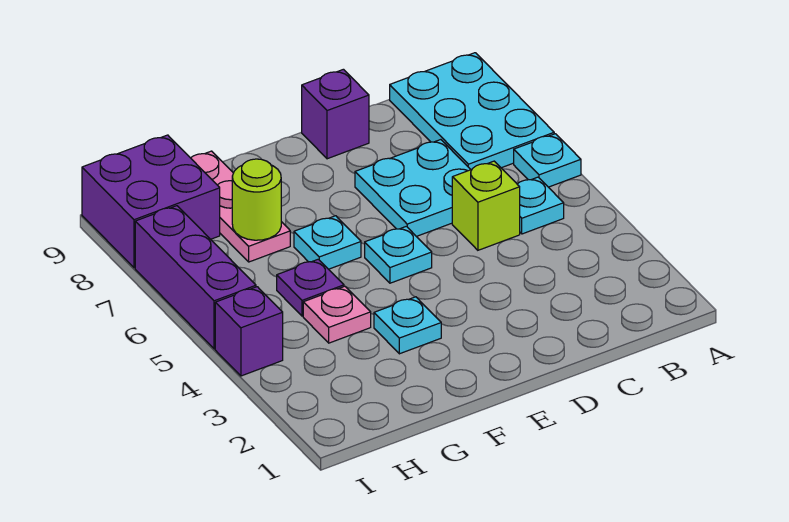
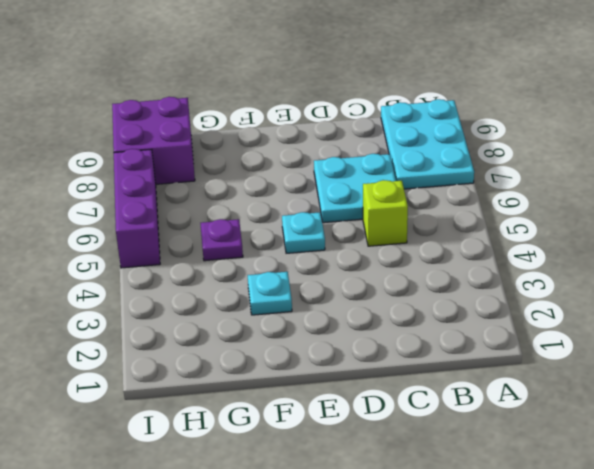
none -> cyan 1x1 plate [514,134,581,187]
none -> cyan 1x1 plate [517,177,564,234]
none -> purple 1x1 brick [302,69,369,159]

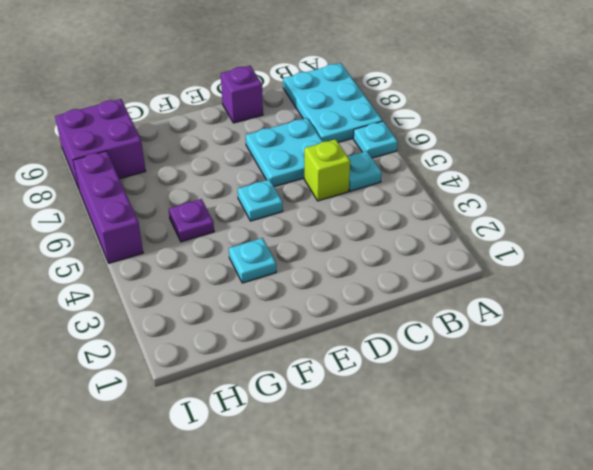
none -> cyan 1x1 plate [294,216,361,269]
none -> pink 1x1 plate [303,286,371,343]
none -> pink 1x3 plate [191,151,290,262]

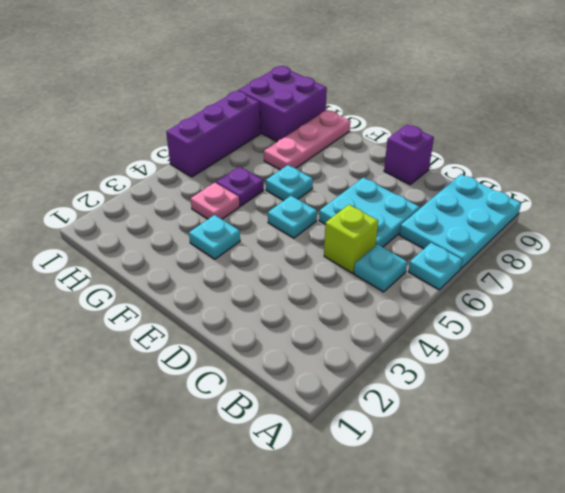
none -> purple 1x1 brick [215,287,283,376]
none -> lime 1x1 round brick [232,159,281,240]

